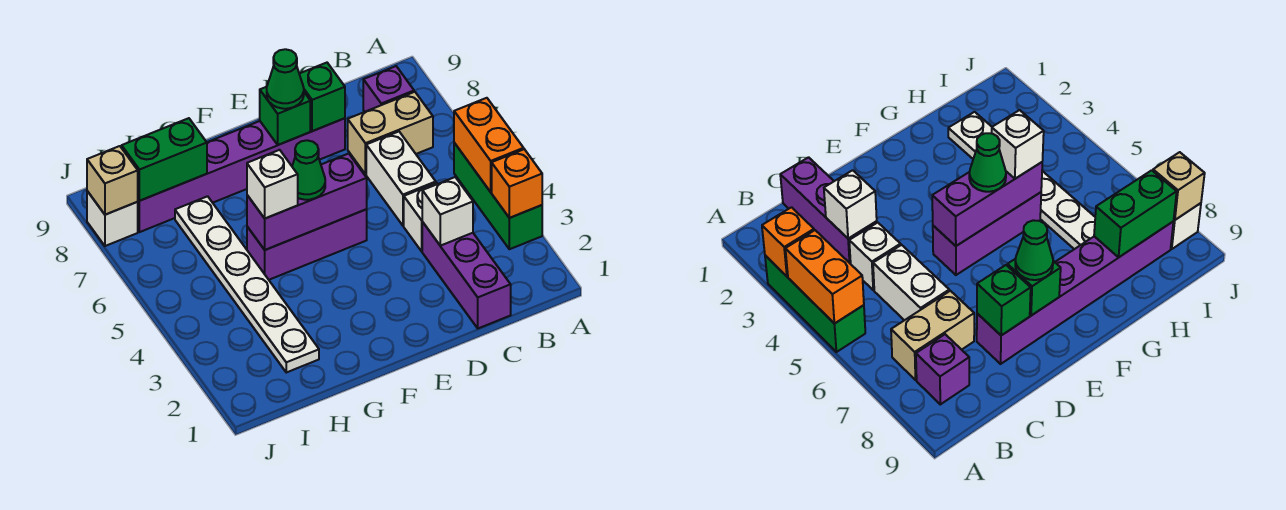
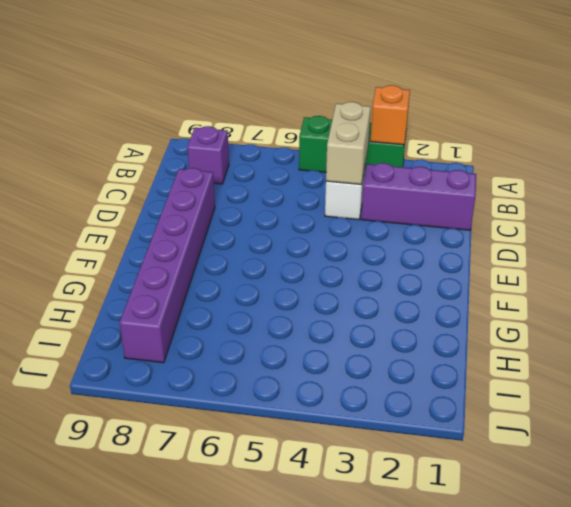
tan 1x2 brick [326,102,371,185] -> tan 1x2 brick moved to [348,92,433,174]
none -> white 1x2 brick [366,132,436,226]
none -> purple 1x3 brick [247,209,367,280]
none -> white 1x6 plate [175,196,319,372]

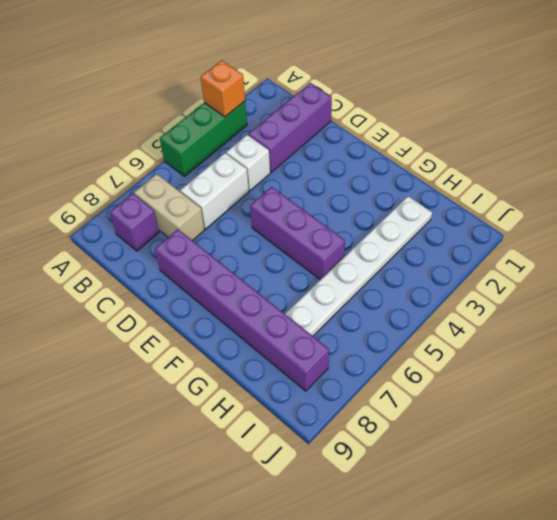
none -> white 1x1 brick [87,191,138,246]
none -> orange 1x2 brick [454,98,524,192]
none -> white 1x1 brick [422,177,473,246]

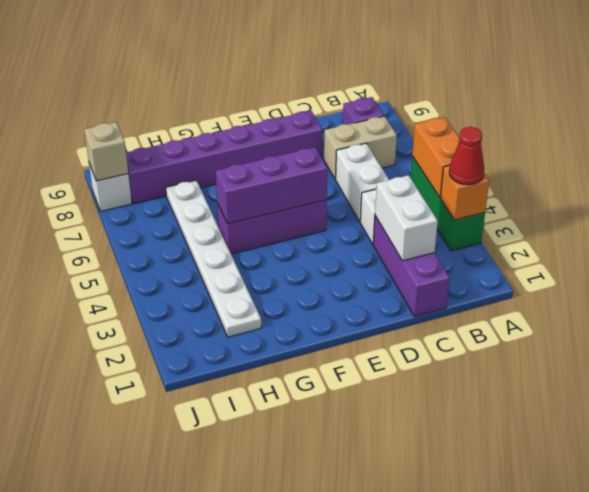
red 1x1 cone [449,127,484,185] -> none
white 1x2 brick [375,175,438,261] -> white 1x1 brick [422,177,473,246]
none -> green 1x1 brick [299,63,345,131]
none -> green 1x1 brick [260,87,310,145]
none -> green 1x2 brick [122,118,207,201]

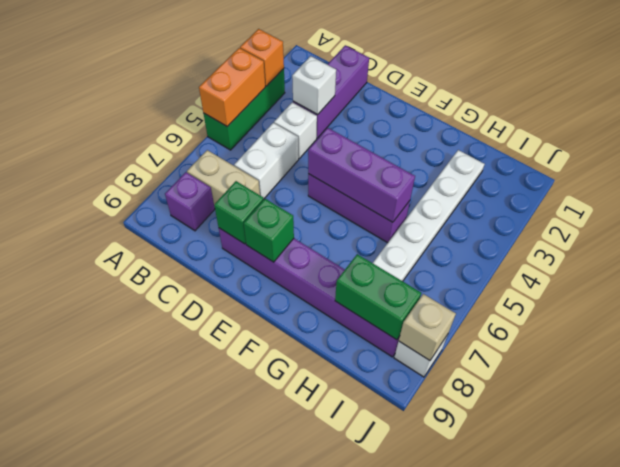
none -> green 1x1 cone [267,49,304,109]
none -> green 1x1 cone [292,140,325,200]
none -> white 1x1 brick [247,150,298,218]

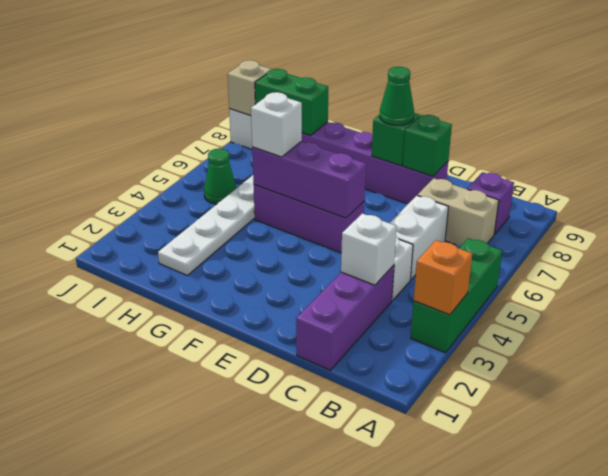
green 1x1 cone [204,148,237,204] -> green 1x1 cone moved to [292,140,325,200]
none -> orange 1x2 brick [454,98,524,192]

